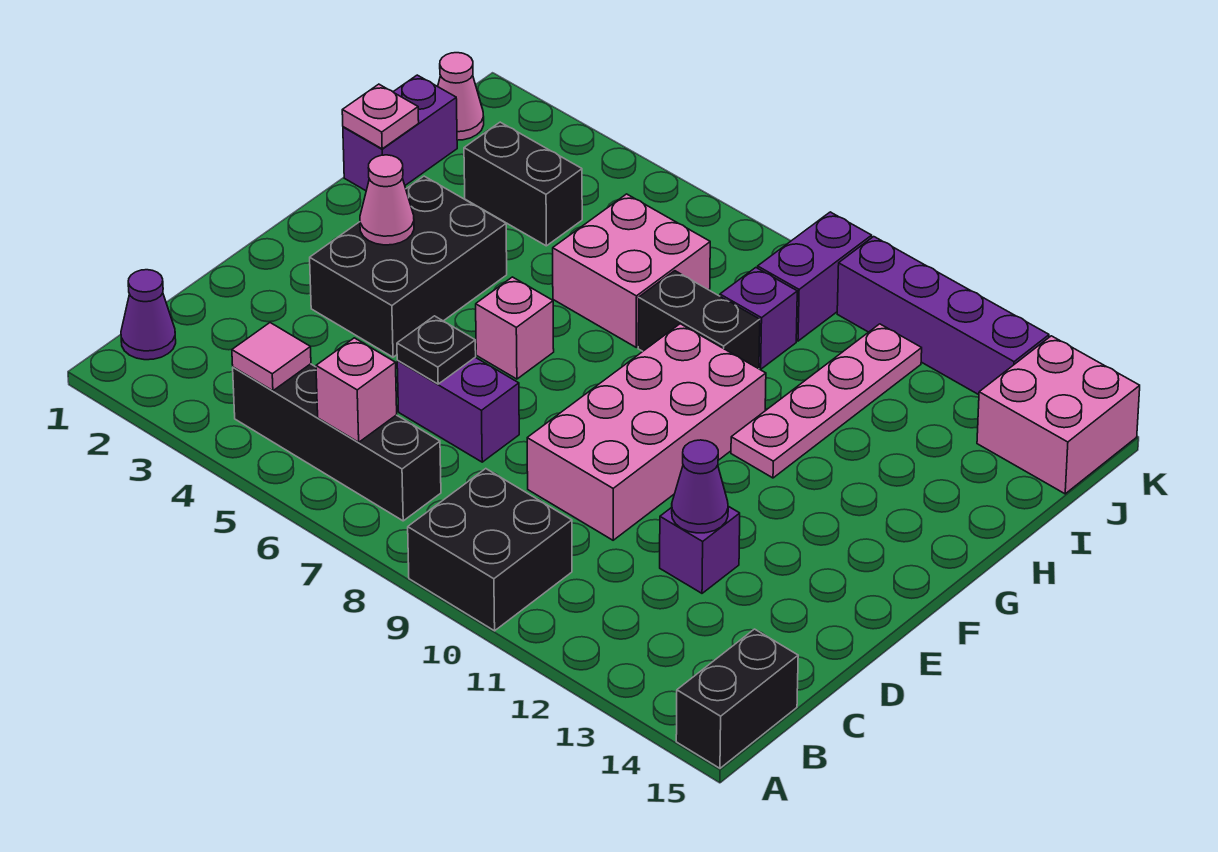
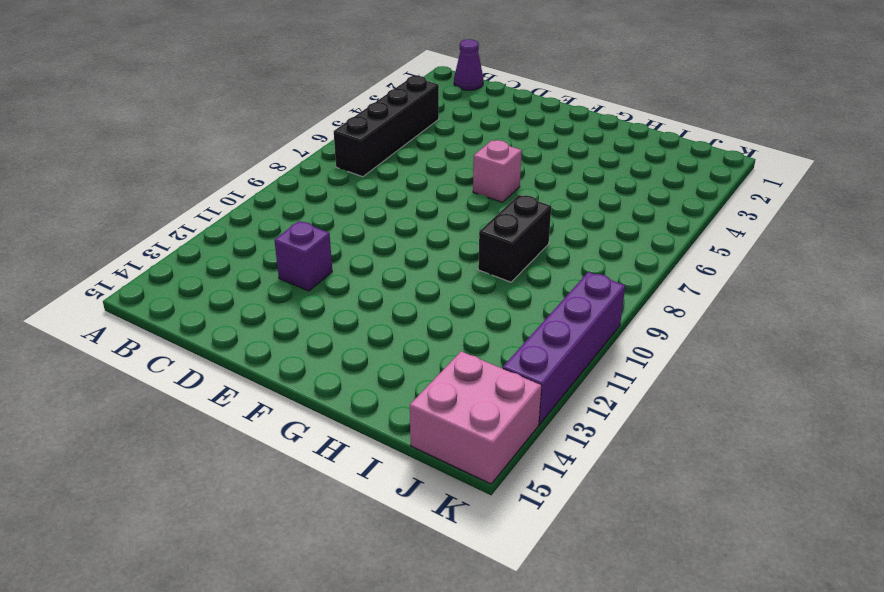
none -> black 2x2 brick [408,469,572,631]
none -> black 1x2 brick [676,629,798,768]
none -> purple 1x2 brick [397,357,519,462]

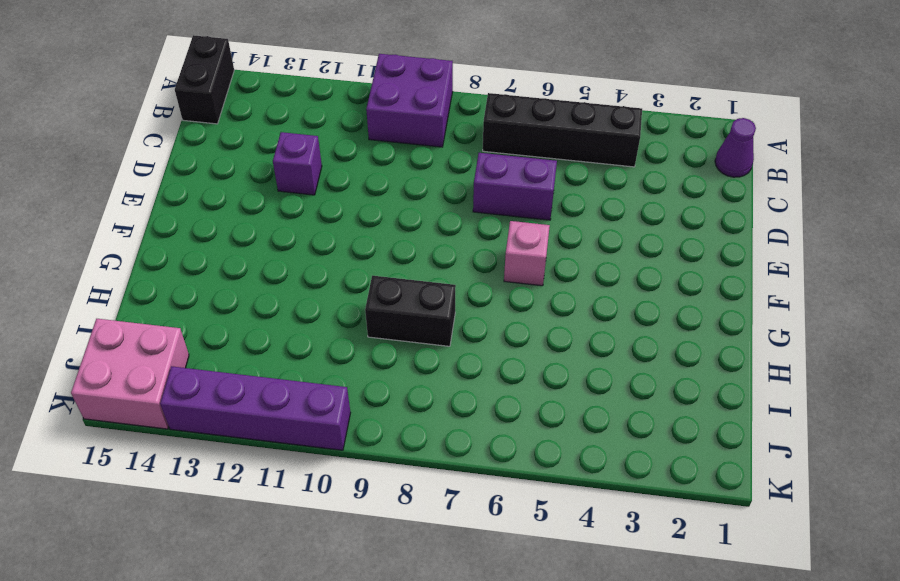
purple 2x2 brick [366,54,453,147] -> black 2x2 brick [408,469,572,631]
none -> pink 2x4 brick [527,324,766,540]
none -> black 2x3 brick [310,176,507,357]
none -> pink 1x4 plate [731,324,922,478]

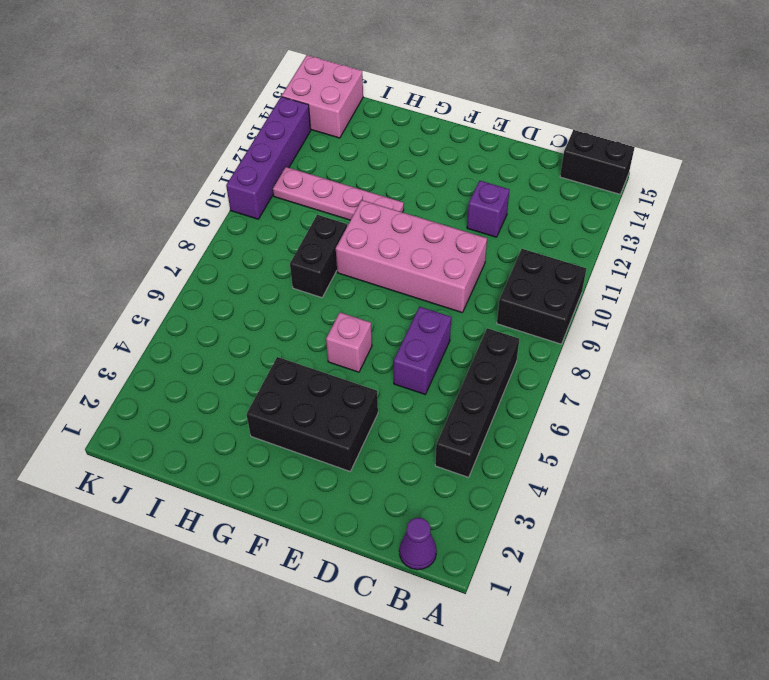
none -> purple 1x2 brick [343,75,457,191]
none -> pink 2x2 brick [553,194,710,347]
none -> black 1x2 brick [464,122,582,246]

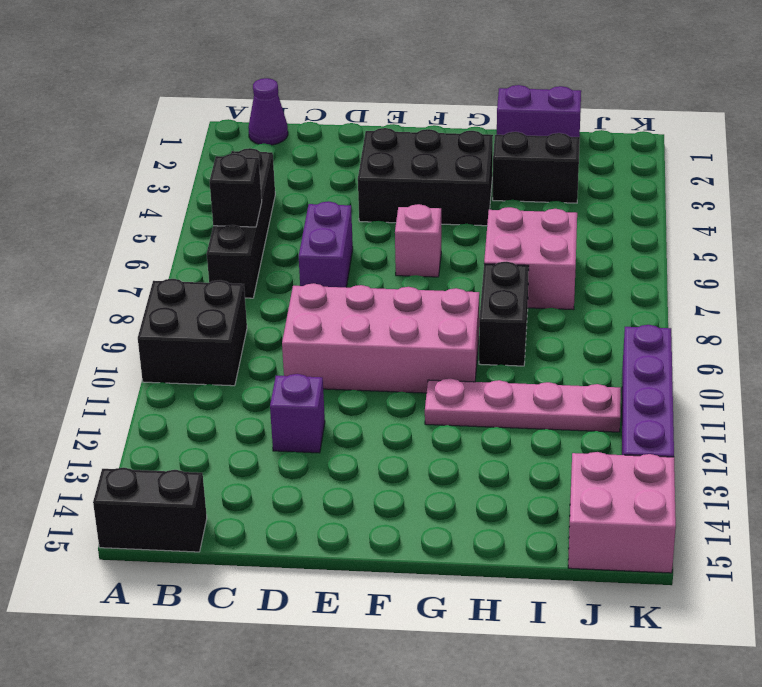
black 1x1 brick [210,154,262,227] -> pink 1x1 brick [316,338,397,442]
black 1x2 brick [493,132,580,203] -> black 1x2 brick turned to [464,122,582,246]
none -> purple 1x1 brick [720,268,797,369]
none -> pink 1x1 cone [438,53,484,140]
none -> purple 1x2 brick [758,212,872,341]

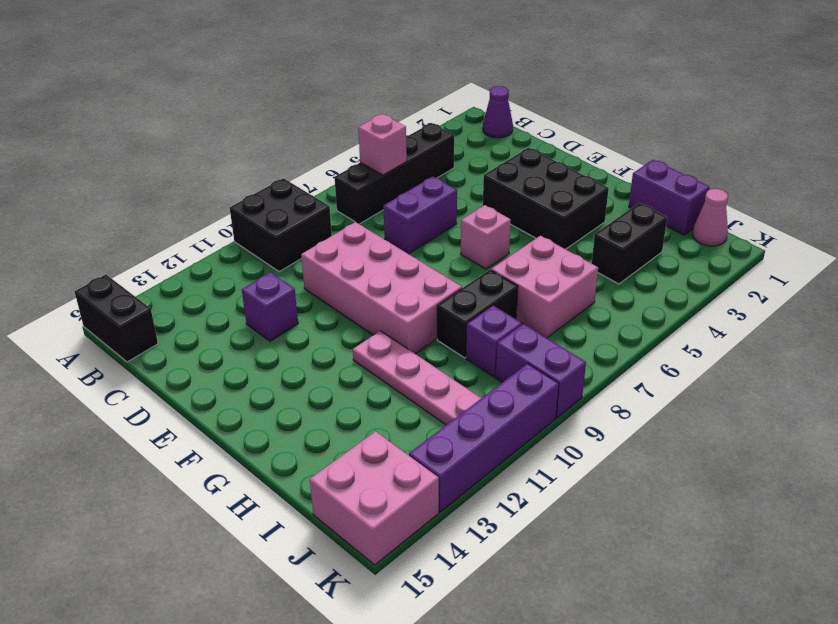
none -> pink 1x1 tile [232,323,311,391]
none -> black 1x1 plate [397,316,476,384]
none -> purple 1x1 cone [672,440,728,533]

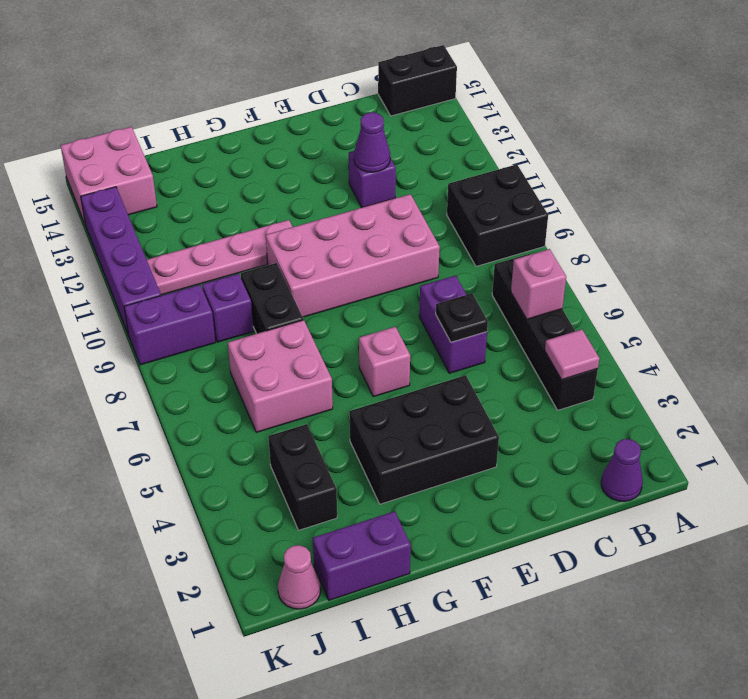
none -> pink 1x1 cone [360,155,414,245]
none -> pink 1x1 plate [342,84,419,149]

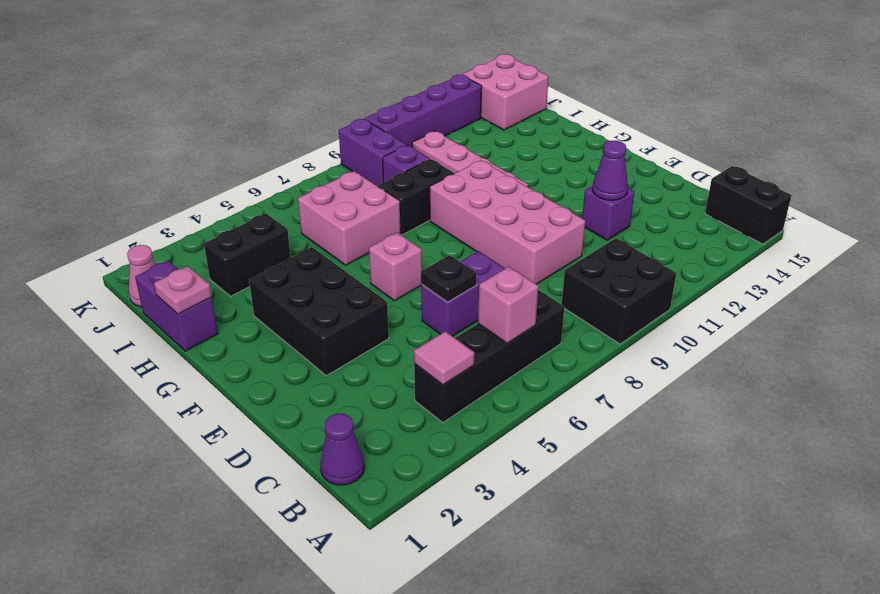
none -> pink 1x1 cone [360,155,414,245]

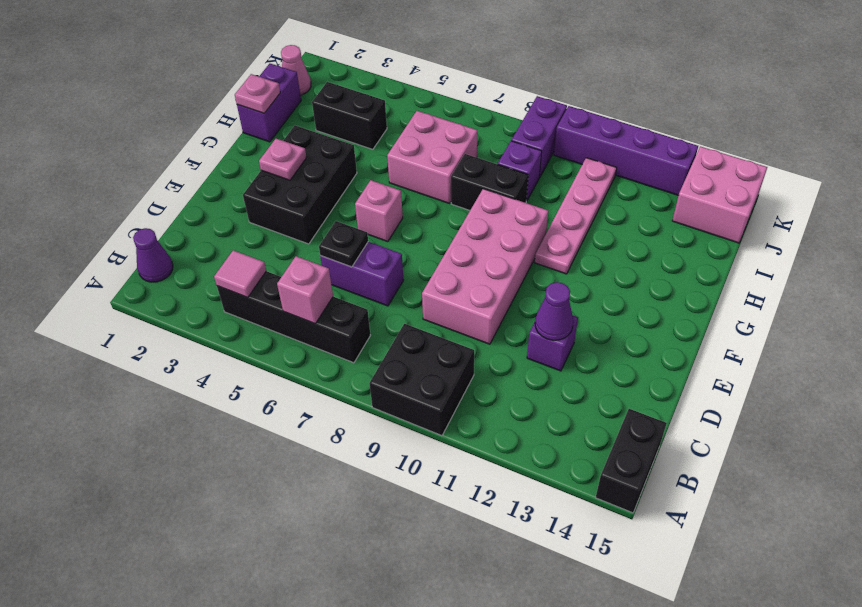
pink 1x1 plate [259,139,307,180] -> pink 1x1 cone [360,155,414,245]

